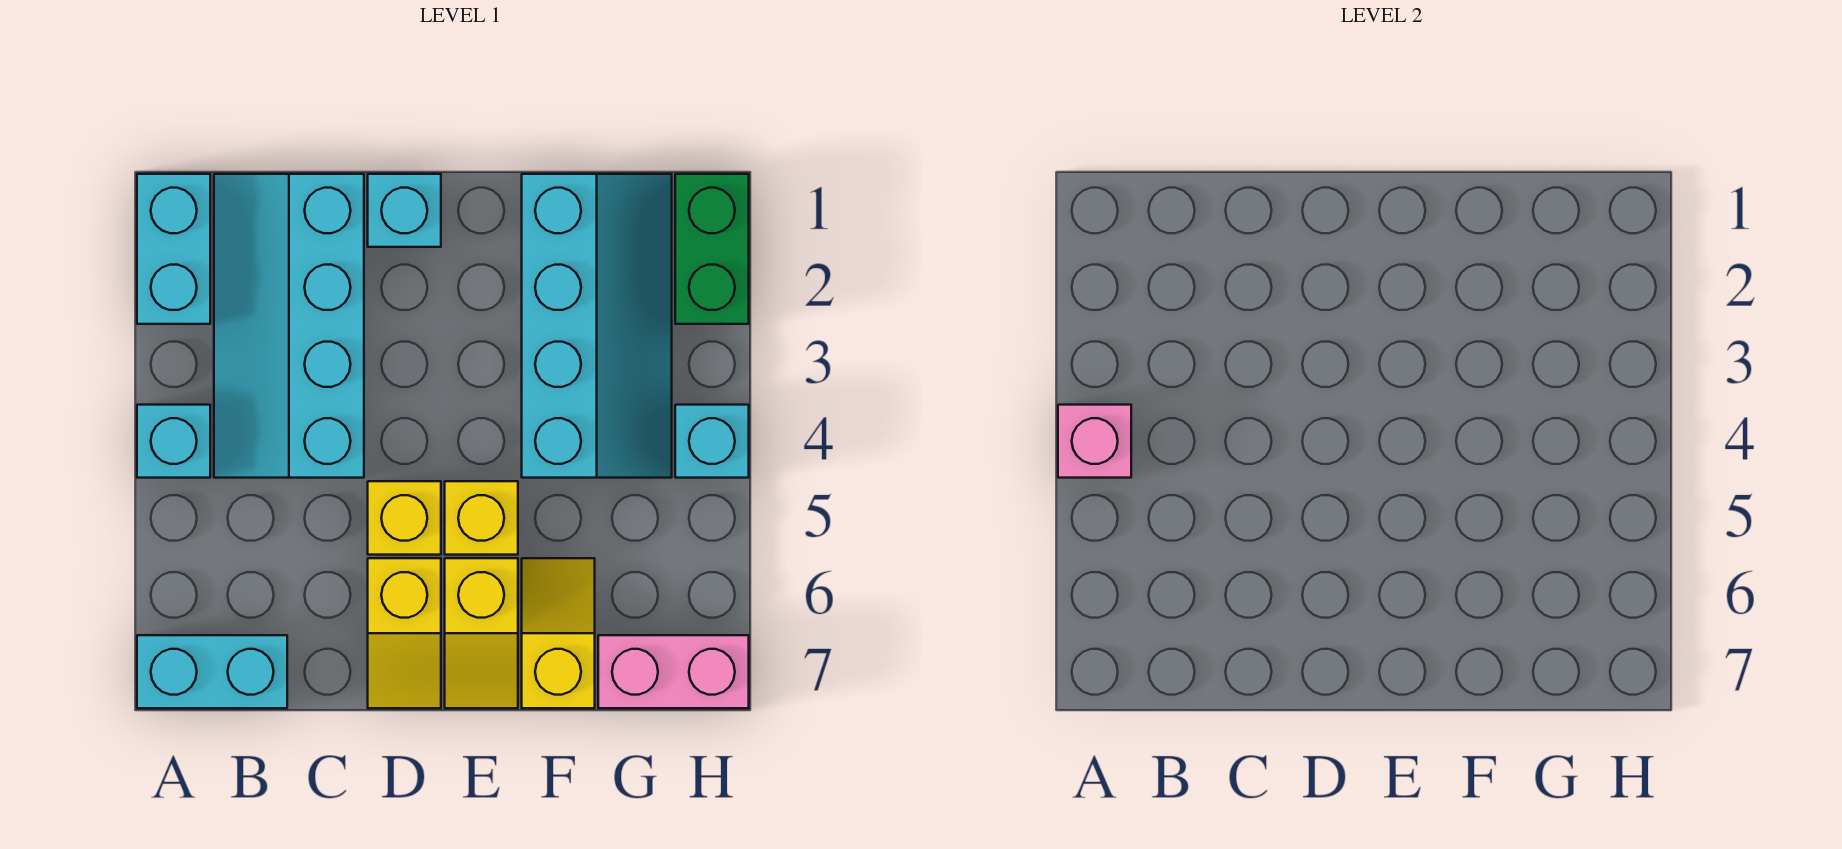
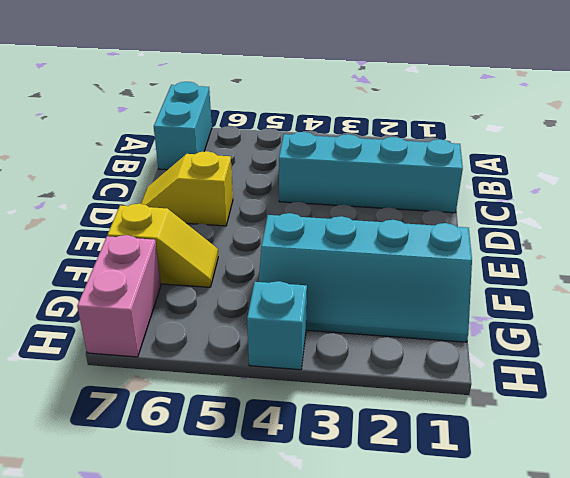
none -> cyan 1x2 brick [137,174,210,324]
none -> cyan 1x1 brick [137,405,210,478]
none -> cyan 1x1 brick [368,174,441,247]

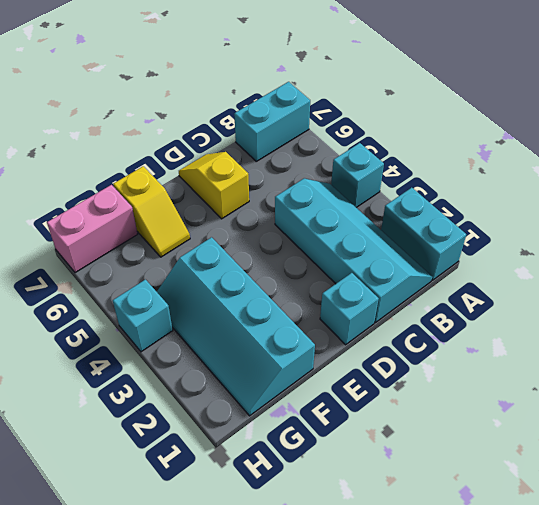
none -> yellow 1x1 brick [368,481,441,555]
none -> yellow 1x1 brick [445,481,518,555]
none -> yellow 1x2 slope [445,558,518,708]

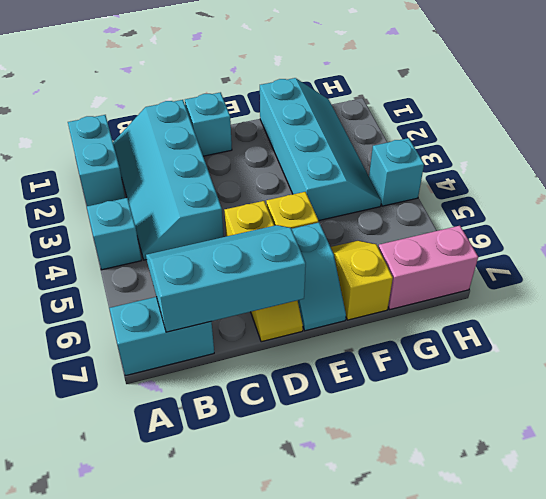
cyan 2x3 slope [146,225,306,332] -> none
cyan 1x2 slope [292,223,346,331] -> yellow 1x2 slope [445,558,518,708]
none -> green 1x2 brick [675,174,749,324]
none -> pink 1x1 brick [1058,405,1131,478]

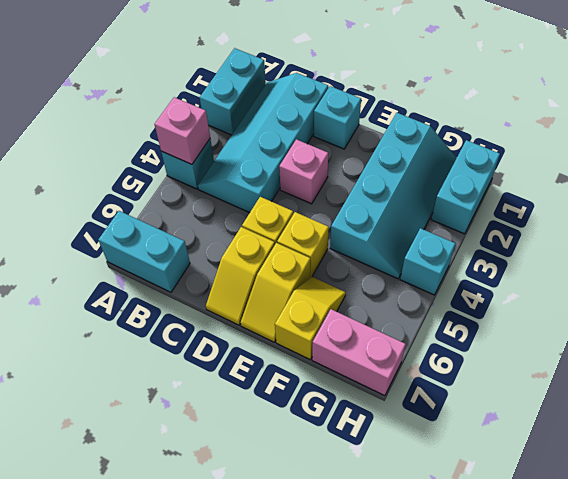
pink 1x1 brick [279,139,328,204] -> none
cyan 1x2 brick [431,140,500,234] -> green 1x2 brick [675,174,749,324]

